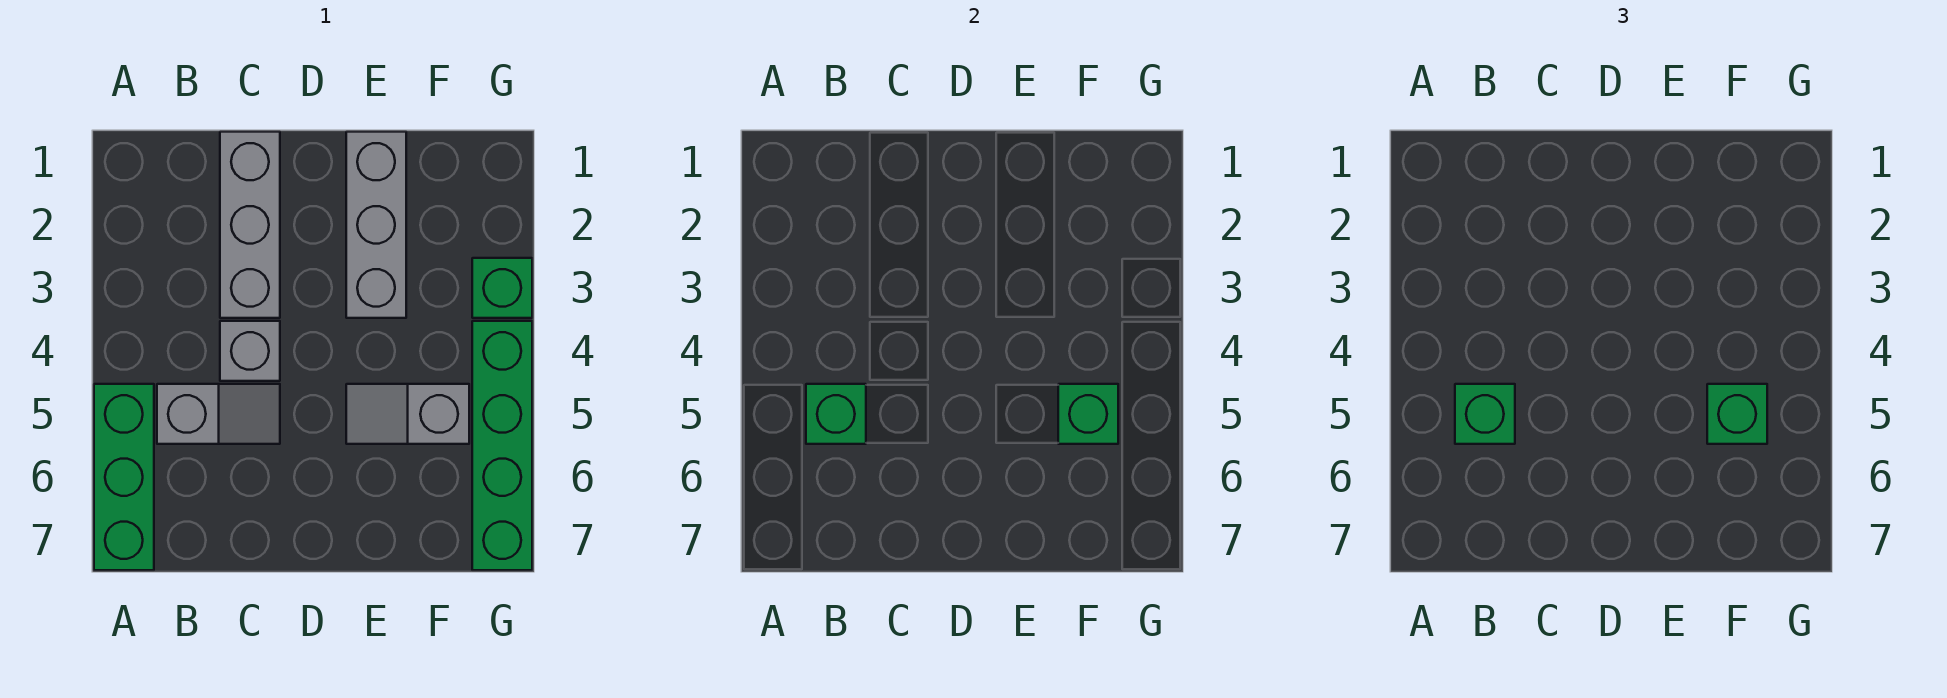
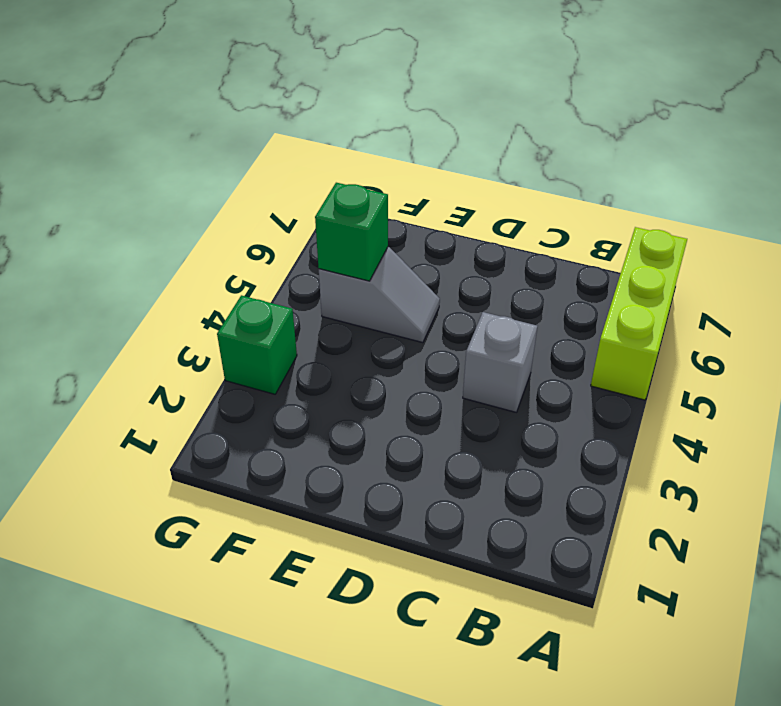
lime 1x3 brick [591,227,687,400] -> green 1x3 brick [94,384,154,570]
none -> grey 1x2 slope [157,384,280,444]
none -> grey 1x3 brick [220,132,280,318]
none -> grey 1x3 brick [346,132,406,318]

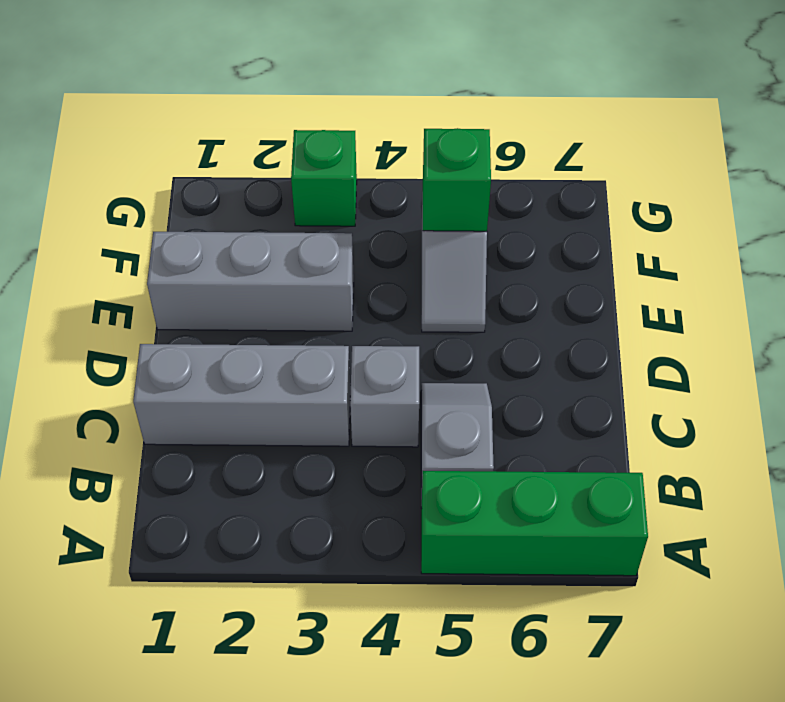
none -> green 1x4 brick [472,321,532,570]
none -> green 1x1 brick [806,384,866,444]
none -> green 1x1 brick [1455,384,1515,444]

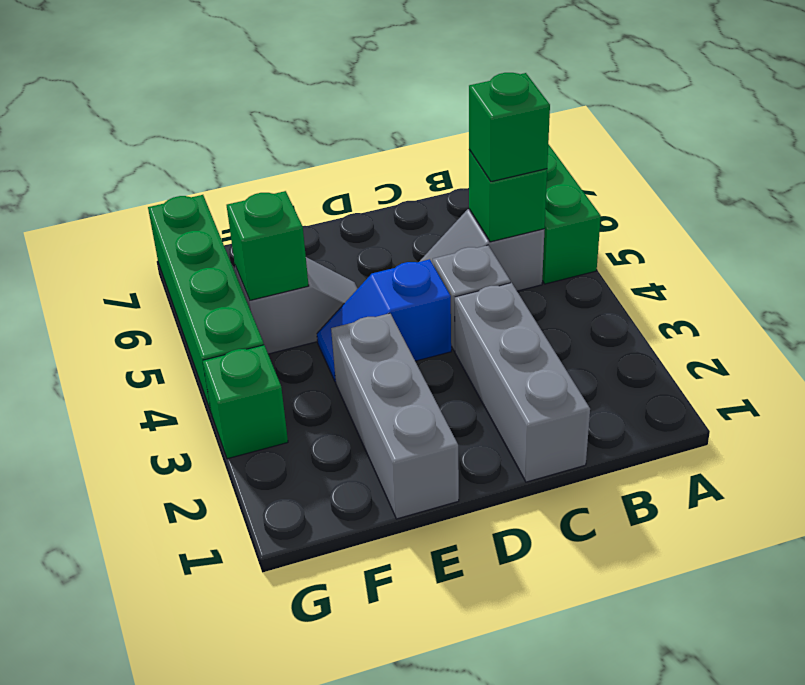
blue 1x2 slope [317,259,451,382] -> none
none -> green 1x1 brick [1707,384,1767,444]

